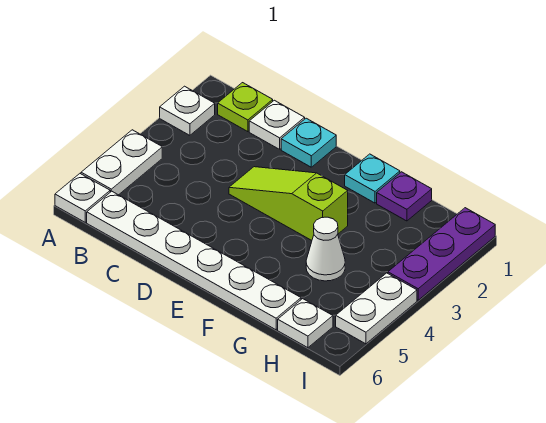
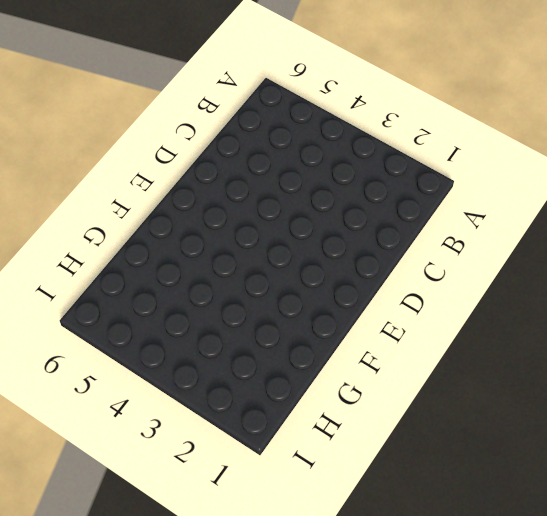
none -> white 1x1 plate [160,86,215,135]
none -> white 1x2 plate [81,130,162,195]
none -> white 1x1 plate [55,174,110,222]

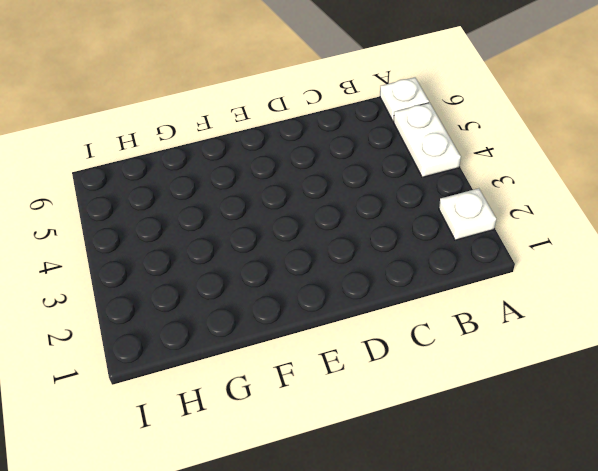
none -> lime 1x1 plate [218,83,273,132]
none -> white 1x6 plate [87,191,301,330]
none -> white 1x1 plate [249,100,305,149]

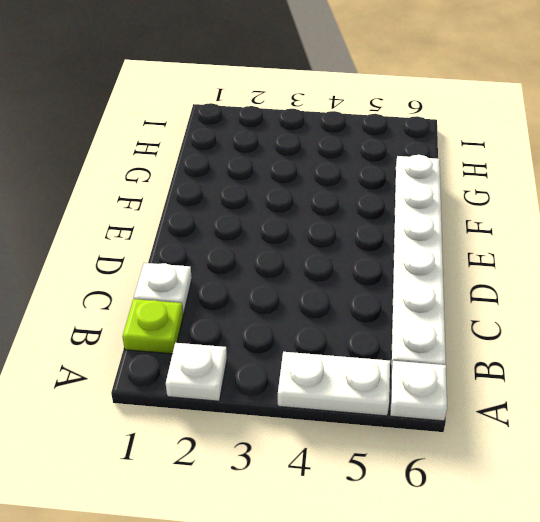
none -> cyan 1x1 plate [281,118,336,167]
none -> lime 1x3 slope [229,167,348,240]
none -> cyan 1x1 plate [345,154,400,203]

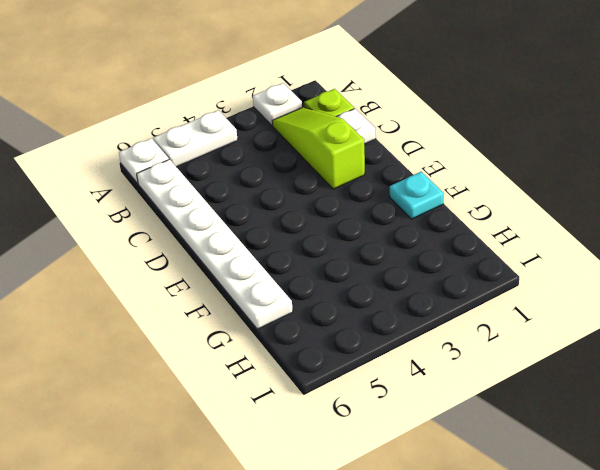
lime 1x3 slope [272,107,365,189] -> lime 1x3 slope moved to [229,167,348,240]
none -> cyan 1x1 plate [281,118,336,167]
none -> purple 1x1 plate [377,172,432,221]
none -> white 1x1 cone [306,217,345,281]

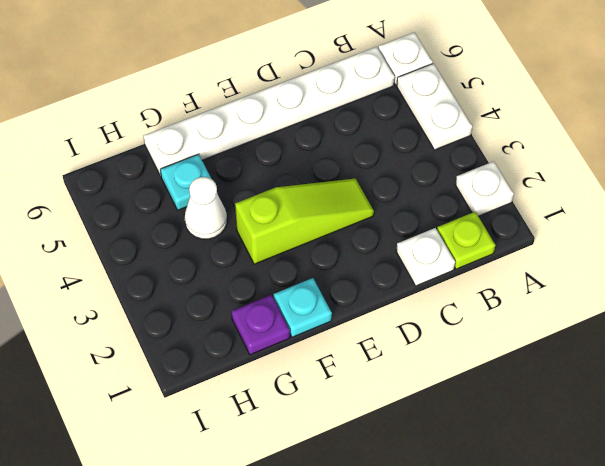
cyan 1x1 plate [160,154,211,210] -> cyan 1x1 plate moved to [281,118,336,167]
none -> white 1x1 plate [278,299,333,348]
none -> purple 1x3 plate [388,208,495,300]
none -> white 1x2 plate [336,273,417,344]

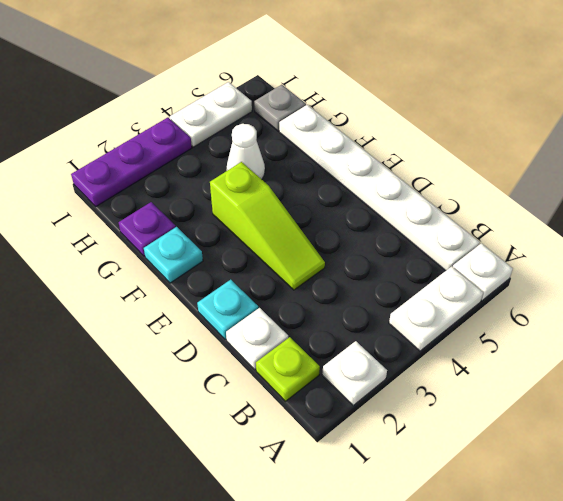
grey 1x1 plate [254,85,306,131] -> white 1x1 plate [278,299,333,348]

